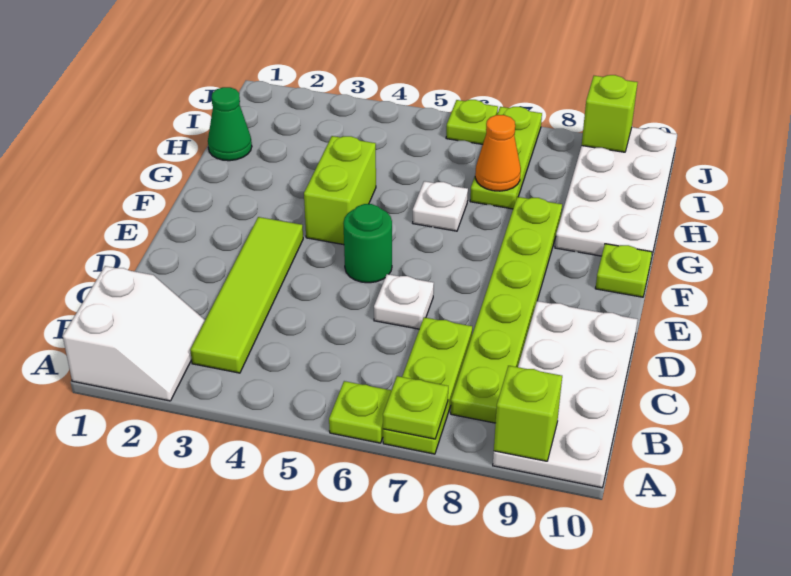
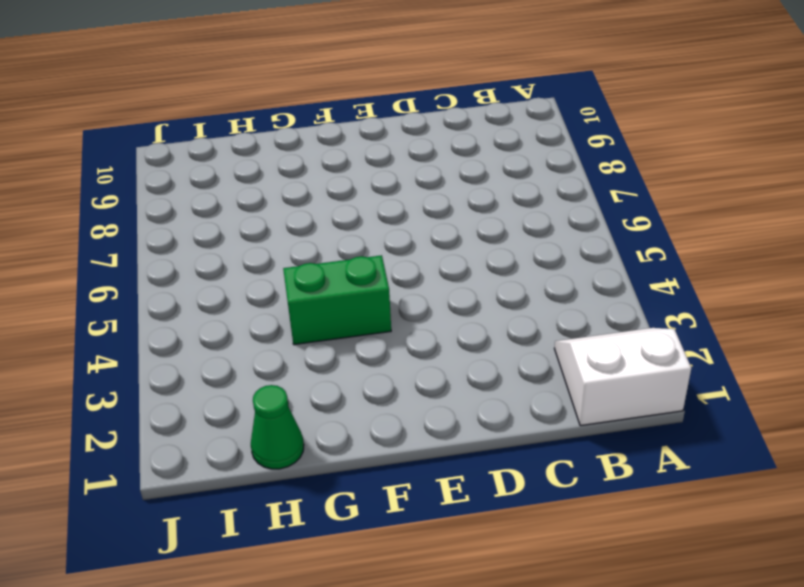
green 1x2 brick [283,255,391,345] -> lime 1x2 brick [304,136,376,245]
none -> lime 1x1 plate [329,381,391,443]
none -> lime 1x3 plate [383,317,472,454]
none -> white 2x4 plate [493,301,638,488]

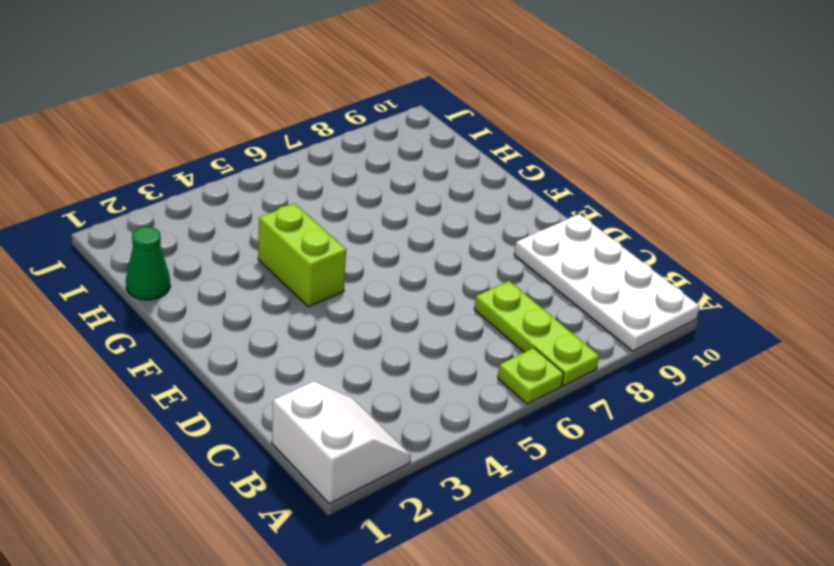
none -> lime 1x4 tile [190,217,303,373]
none -> lime 1x6 plate [451,197,562,423]
none -> white 1x1 plate [374,274,434,329]

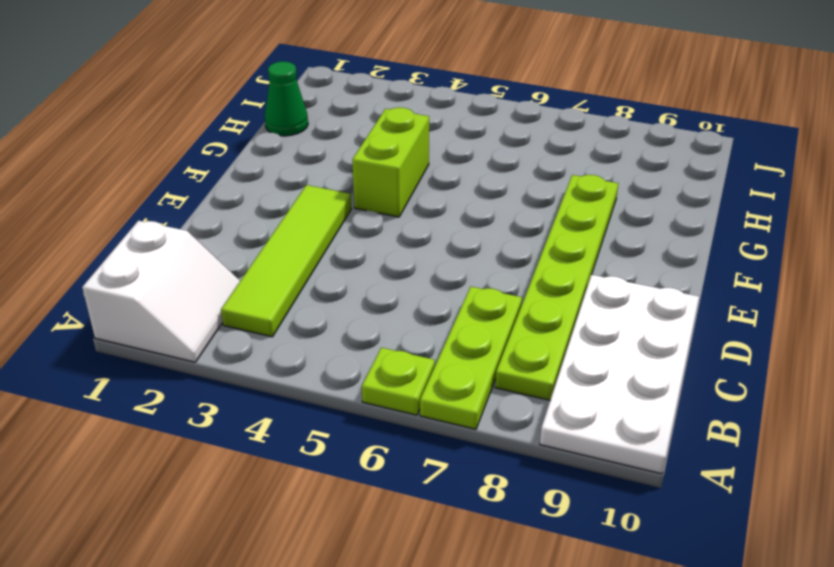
none -> white 1x1 plate [374,274,434,329]
none -> green 1x1 round brick [344,204,392,283]
none -> lime 1x1 plate [595,244,652,297]

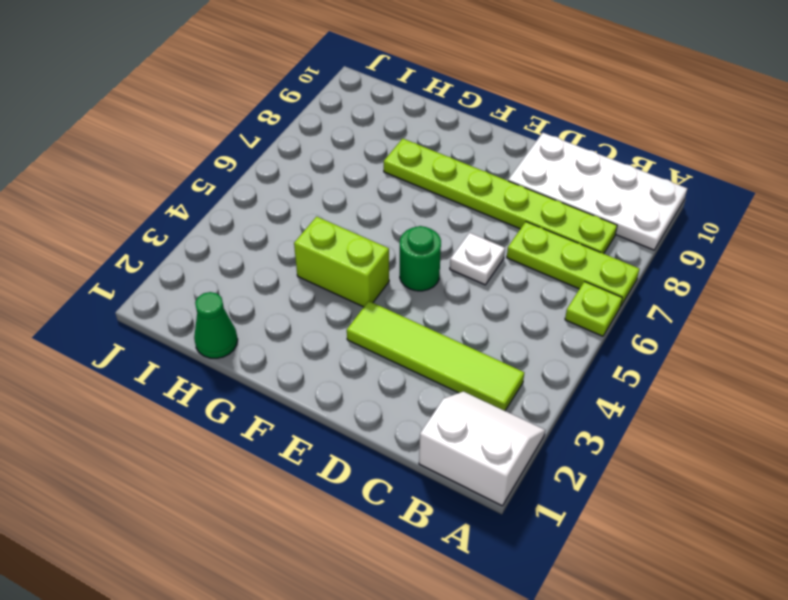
none -> lime 1x1 plate [595,244,652,297]
none -> white 1x1 plate [413,181,468,231]
none -> white 2x4 plate [555,127,677,259]

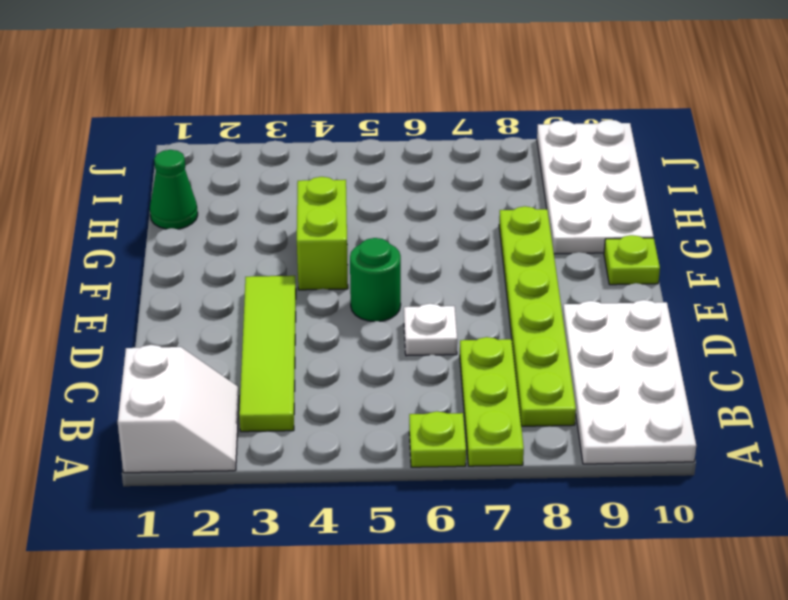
none -> white 1x1 plate [413,181,468,231]
none -> lime 1x3 plate [470,107,542,209]
none -> lime 1x1 plate [446,100,498,144]

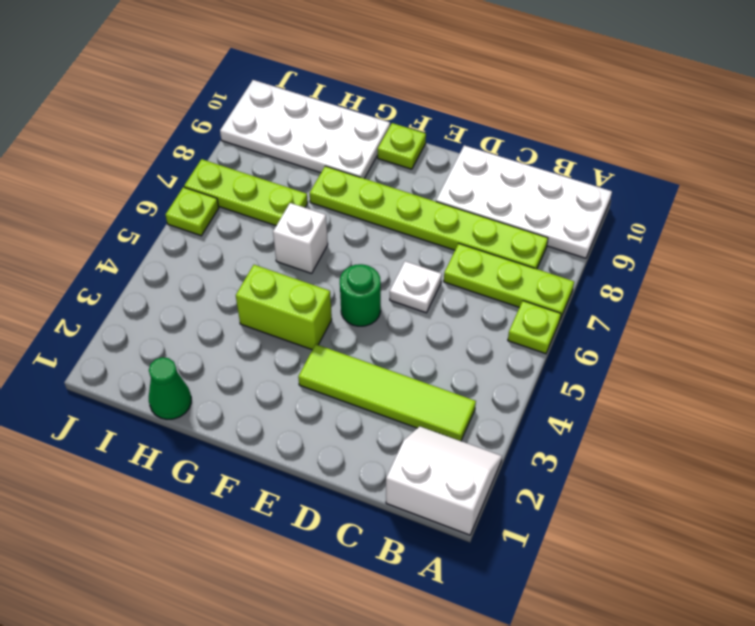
white 1x1 brick [273,203,328,273] -> white 1x1 plate [413,181,468,231]
none -> lime 1x1 plate [383,376,448,439]
none -> lime 1x1 brick [494,366,562,461]
none -> orange 1x1 cone [475,115,521,191]

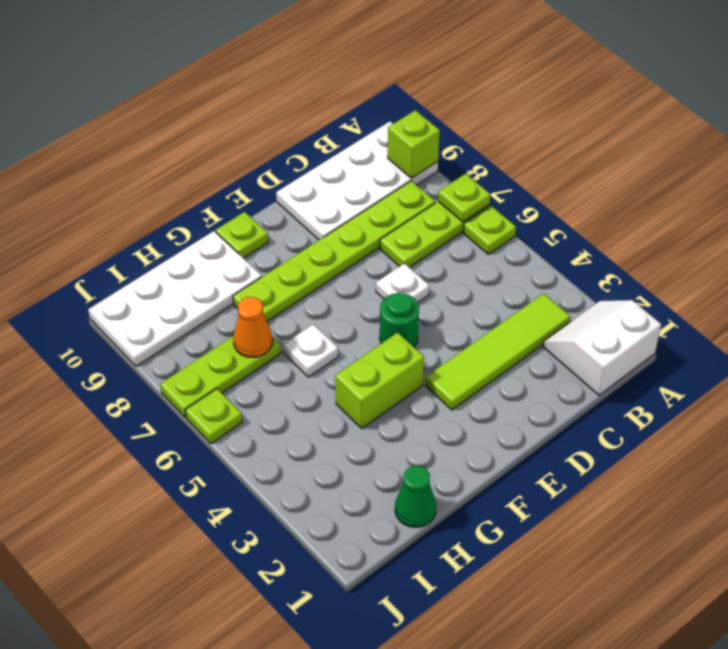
none -> lime 1x1 brick [582,75,638,152]

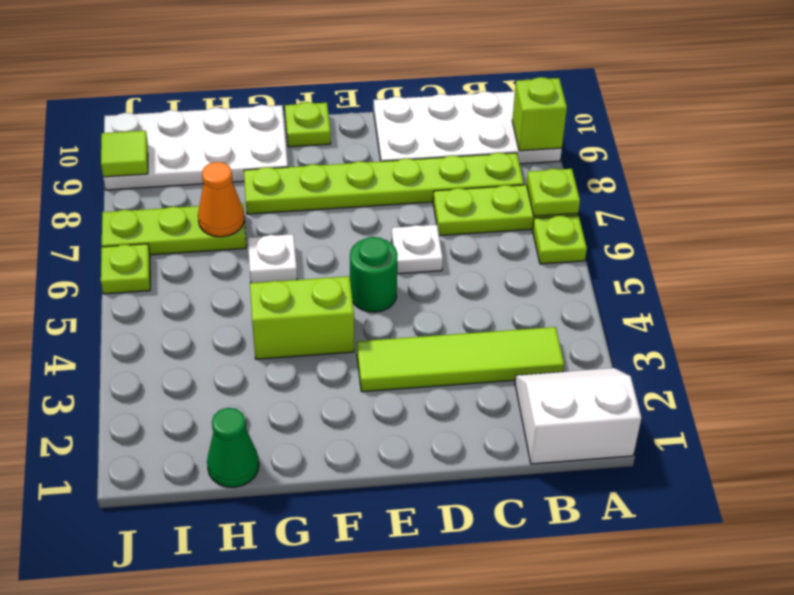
lime 1x1 tile [101,131,148,177] -> lime 1x1 brick [582,75,638,152]

